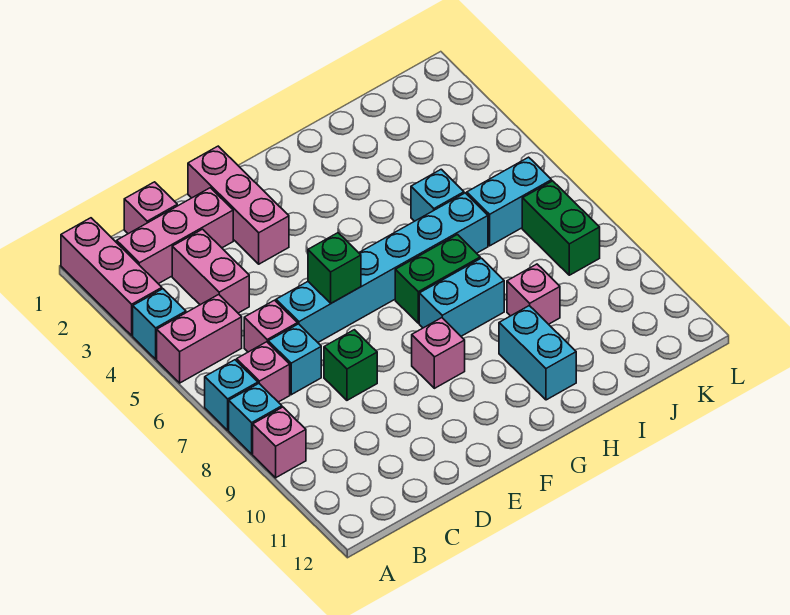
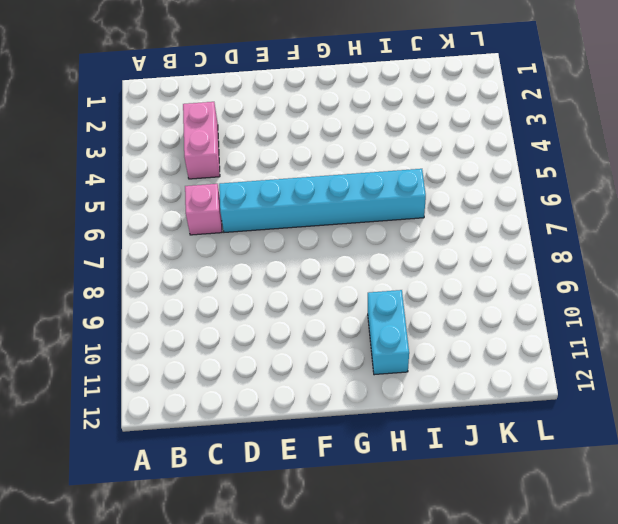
none -> pink 1x3 brick [61,218,162,336]
none -> cyan 1x1 brick [133,289,186,359]
none -> pink 1x2 brick [157,295,242,383]

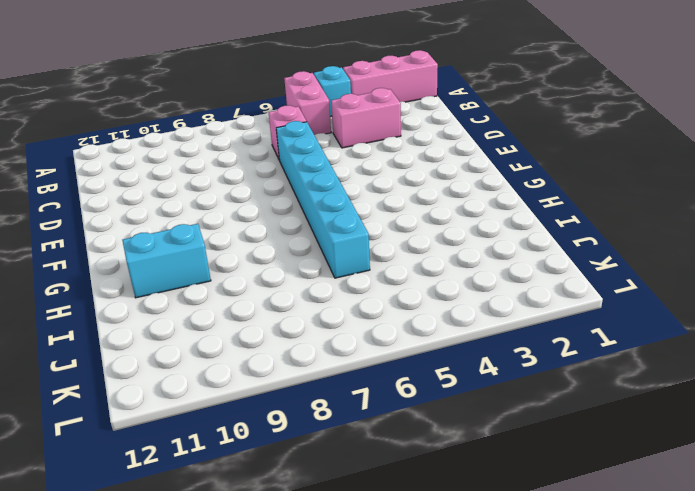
none -> cyan 1x1 brick [205,360,258,430]
none -> cyan 1x1 brick [229,384,282,454]
none -> pink 1x1 brick [253,407,306,478]

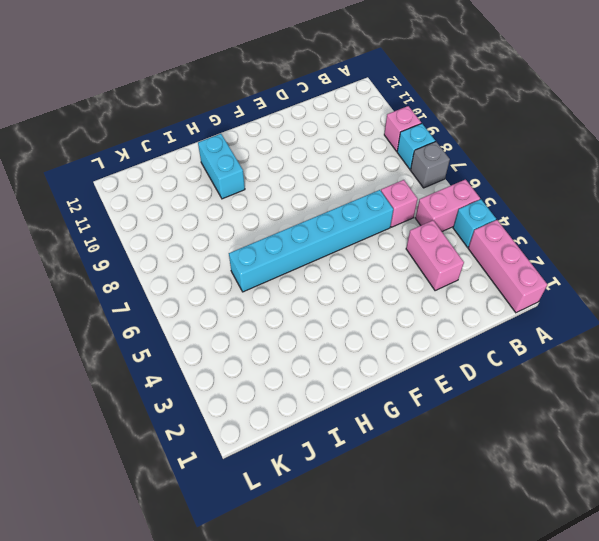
grey 1x1 brick [411,142,450,188] -> cyan 1x1 brick [205,360,258,430]
none -> pink 1x3 brick [117,188,233,284]
none -> pink 1x1 brick [237,342,290,402]
none -> pink 1x1 brick [124,182,177,234]

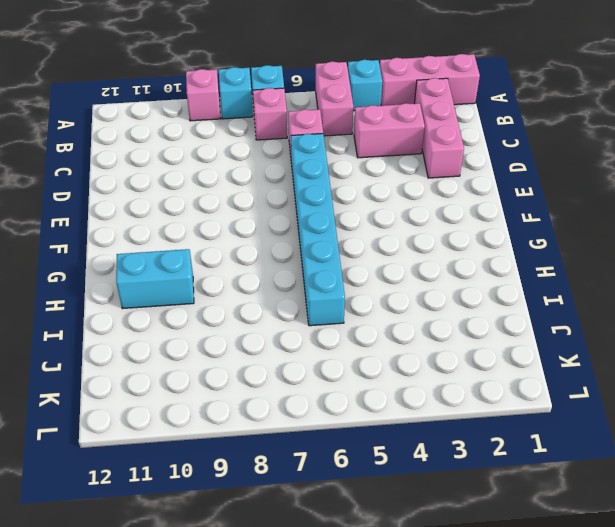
none -> pink 1x1 brick [124,182,177,234]
none -> cyan 1x1 brick [268,324,321,395]
none -> green 1x1 brick [324,330,377,400]

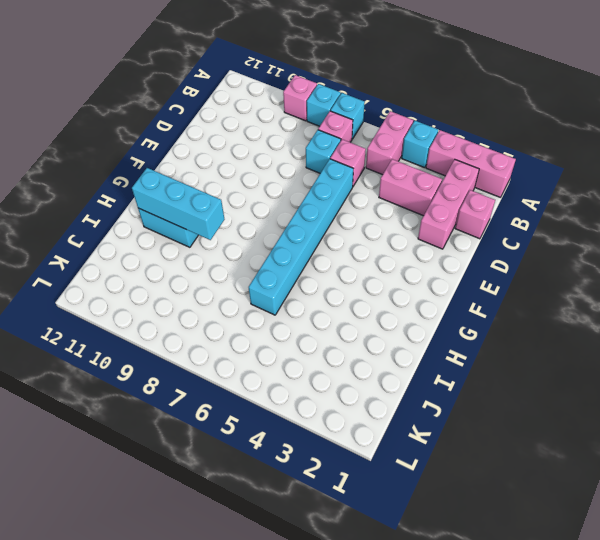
cyan 1x3 brick [132,168,225,240] -> none
none -> green 1x1 brick [324,330,377,400]
none -> pink 1x3 brick [188,146,289,264]
none -> pink 1x1 brick [412,318,465,388]

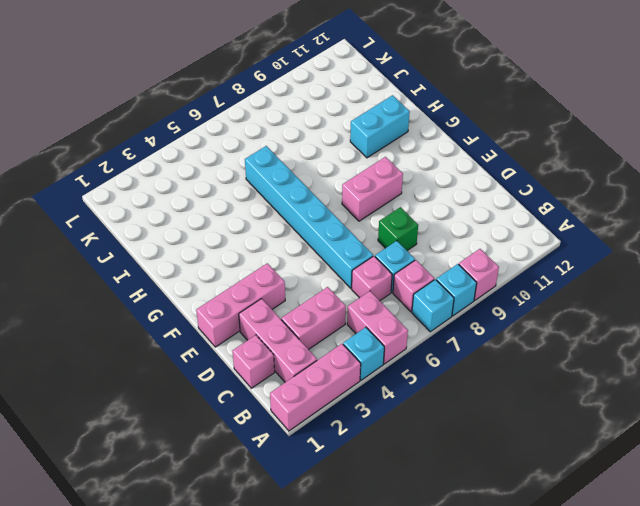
pink 1x2 brick [342,157,403,221] -> pink 1x1 brick [412,318,465,388]
none -> green 1x2 brick [395,235,480,323]
none -> cyan 1x2 brick [419,258,504,336]
none -> cyan 1x1 brick [411,169,464,221]

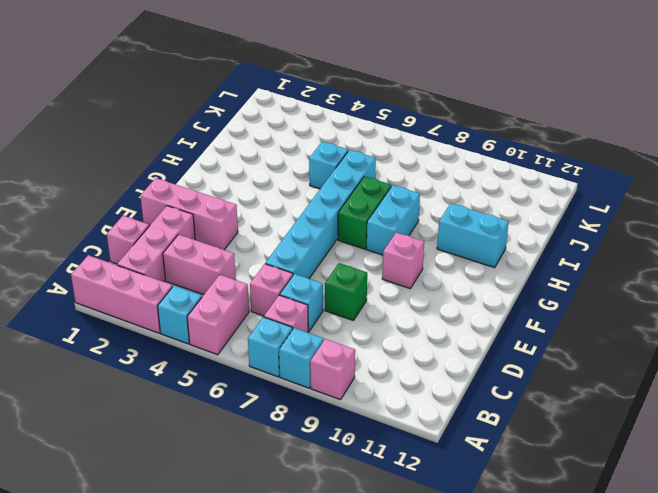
none -> pink 1x1 brick [507,264,560,324]
none -> cyan 1x2 brick [467,157,552,246]
none -> green 1x2 brick [522,181,600,275]

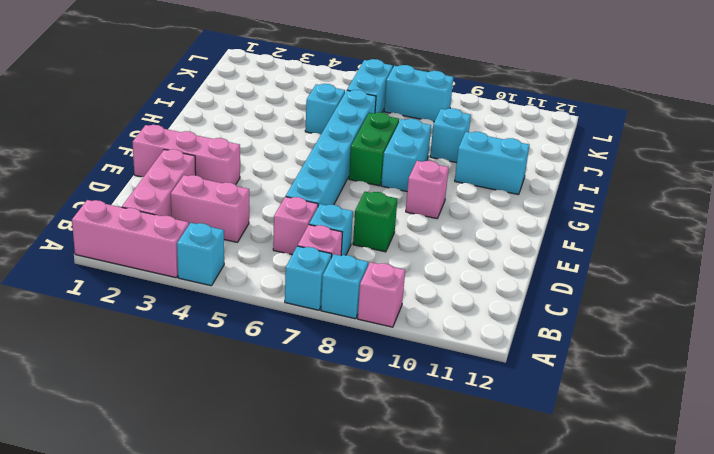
cyan 1x1 brick [430,108,471,163] -> pink 1x1 brick [507,264,560,324]
cyan 1x2 brick [384,65,453,122] -> green 1x2 brick [522,181,600,275]
none -> pink 1x2 brick [157,295,242,383]
none -> pink 1x1 brick [124,182,177,234]
none -> green 1x1 brick [308,233,361,303]

